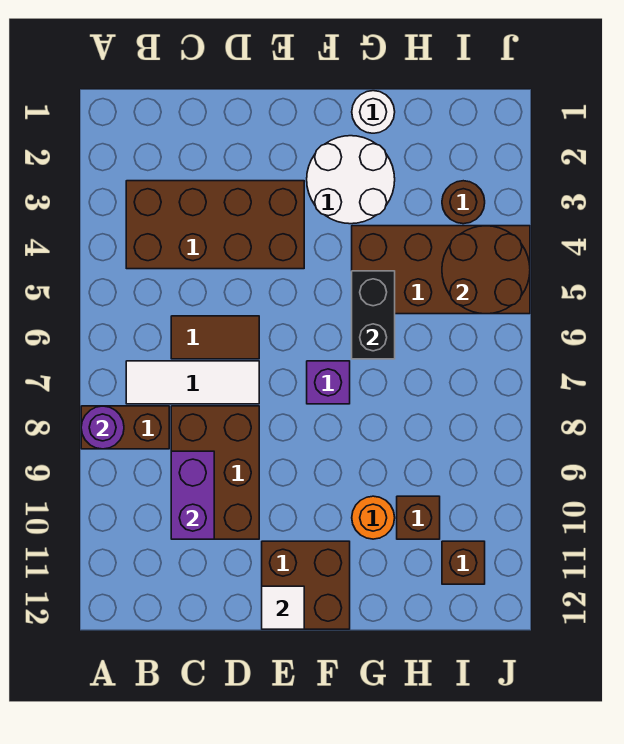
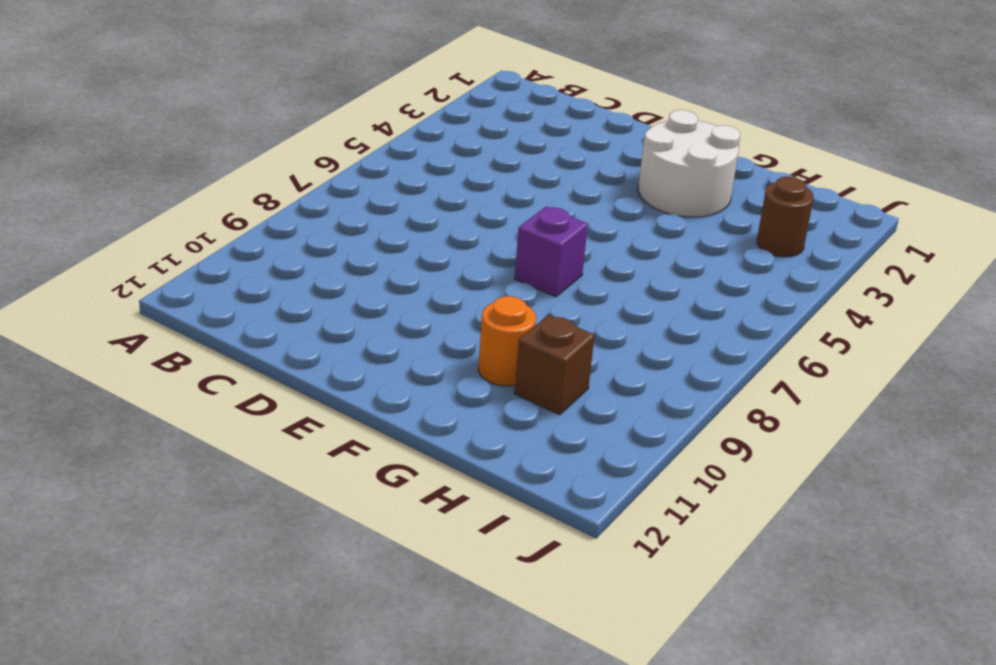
none -> brown 1x2 brick [81,406,169,449]
none -> brown 2x4 brick [126,181,304,269]
none -> white 1x3 tile [126,361,259,404]

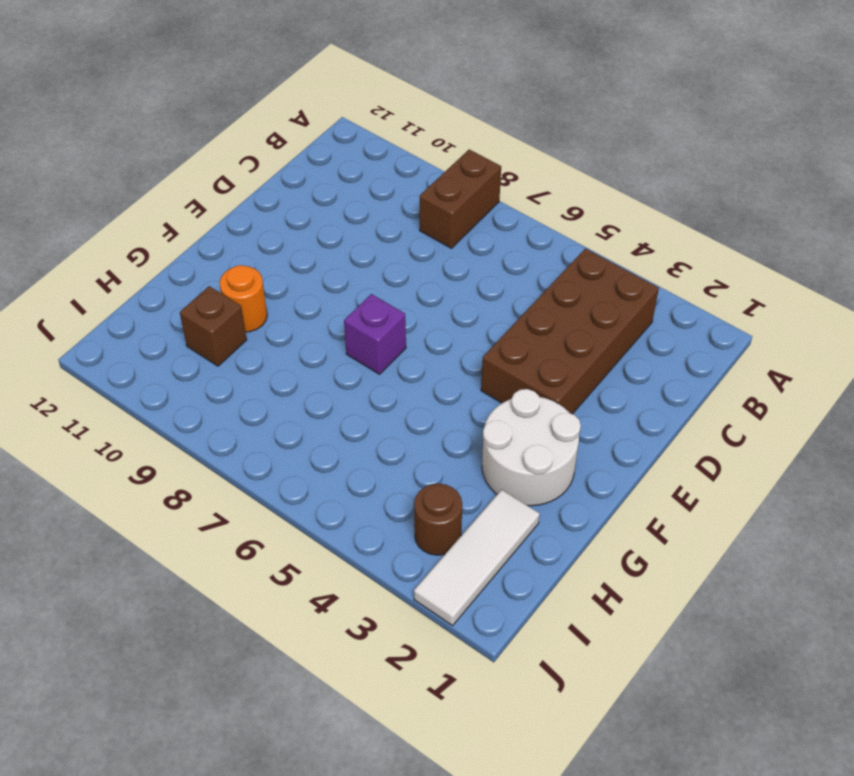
white 1x3 tile [414,490,540,626] -> white 1x3 tile moved to [126,361,259,404]
none -> brown 1x2 tile [171,316,259,359]
none -> brown 2x3 brick [171,406,259,539]
none -> brown 2x2 brick [262,541,350,629]

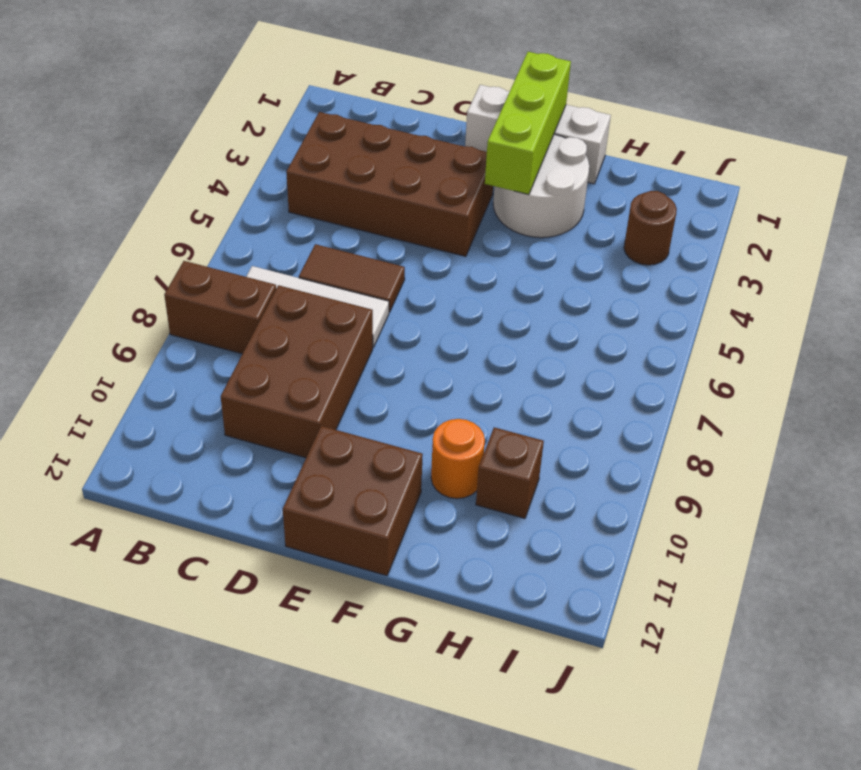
white 1x3 brick [465,85,611,184] -> white 1x1 round brick [352,91,395,133]
lime 1x3 brick [485,52,571,195] -> none
none -> purple 1x1 brick [307,361,350,404]
none -> brown 2x4 brick [352,226,530,314]
none -> brown 1x1 brick [442,541,485,584]

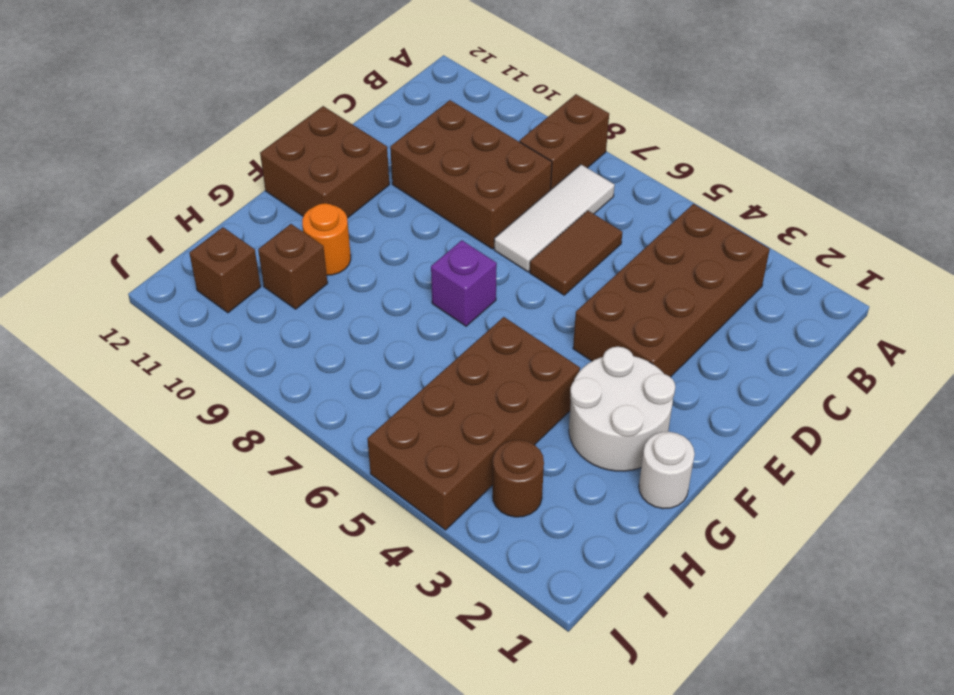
none -> purple 1x1 round brick [81,406,124,449]
none -> purple 1x2 brick [171,451,214,539]
none -> white 1x1 tile [262,586,304,629]

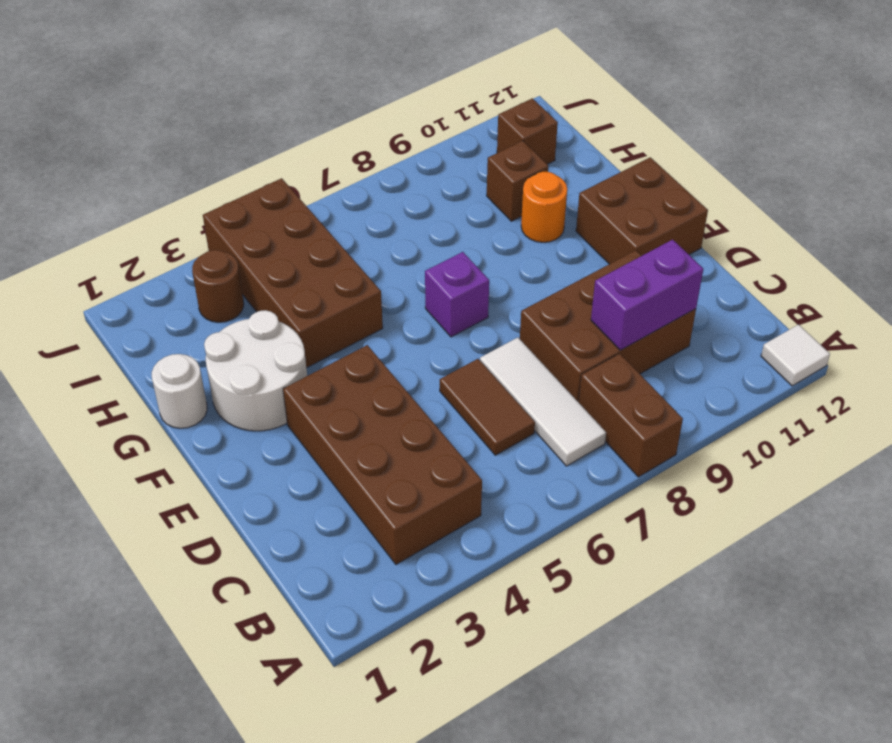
white 1x1 tile [761,325,830,386] -> white 1x1 tile moved to [262,586,304,629]
none -> purple 1x1 round brick [81,406,124,449]
none -> black 1x2 brick [352,271,395,359]
none -> brown 2x2 round brick [442,226,530,314]

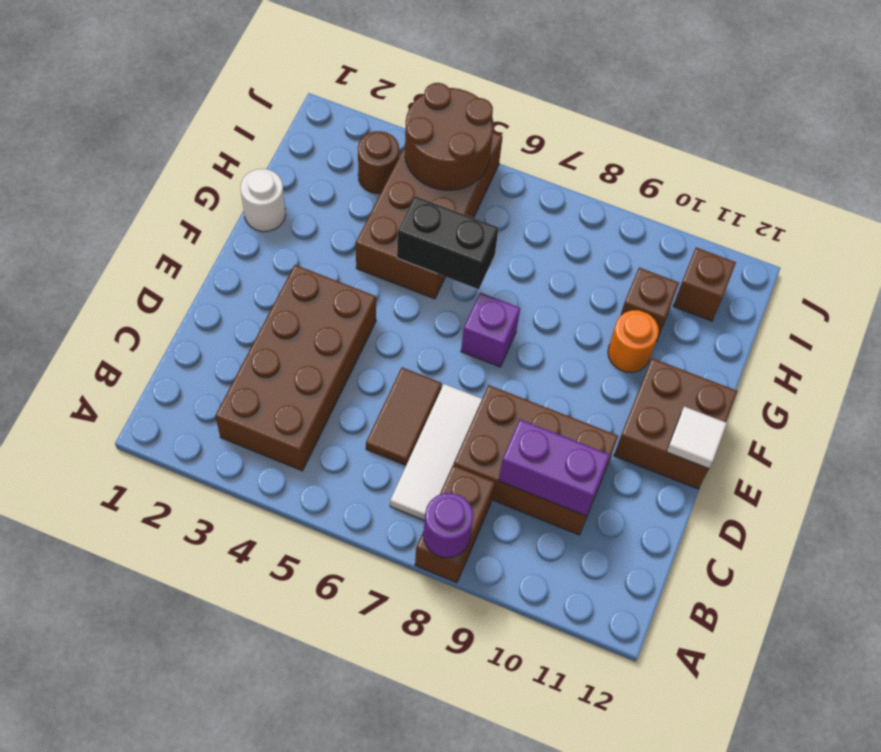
none -> white 2x2 round brick [307,136,395,224]

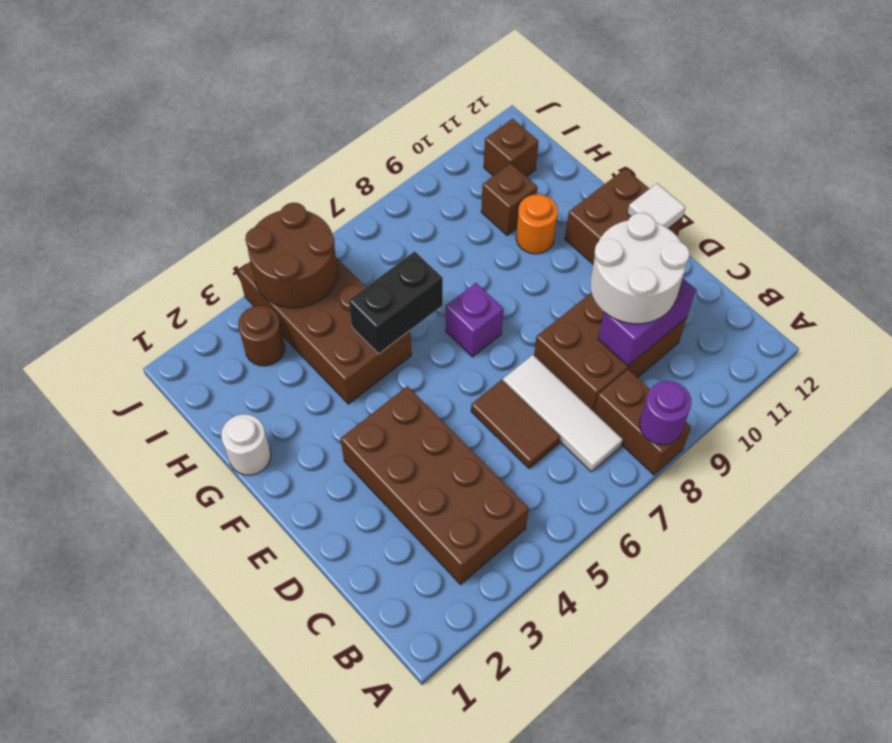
white 2x2 round brick [590,213,690,324] -> white 2x2 round brick moved to [307,136,395,224]

